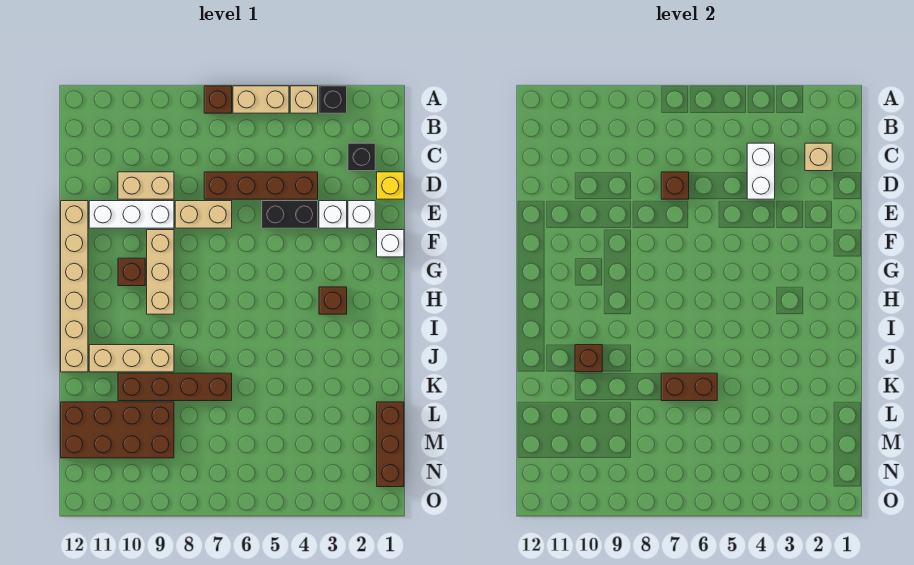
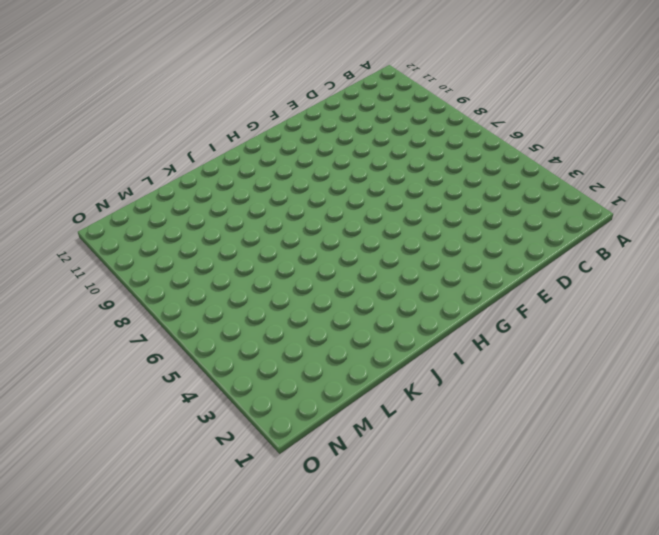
none -> black 1x1 brick [319,86,347,113]
none -> tan 1x1 brick [290,86,318,113]
none -> tan 1x2 brick [233,86,289,113]

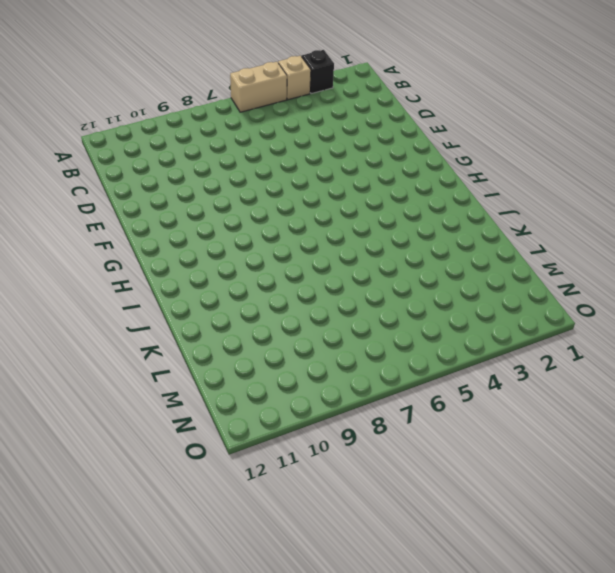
none -> brown 1x1 brick [204,86,232,113]
none -> black 1x1 brick [348,143,375,171]
none -> yellow 1x1 brick [377,172,404,199]

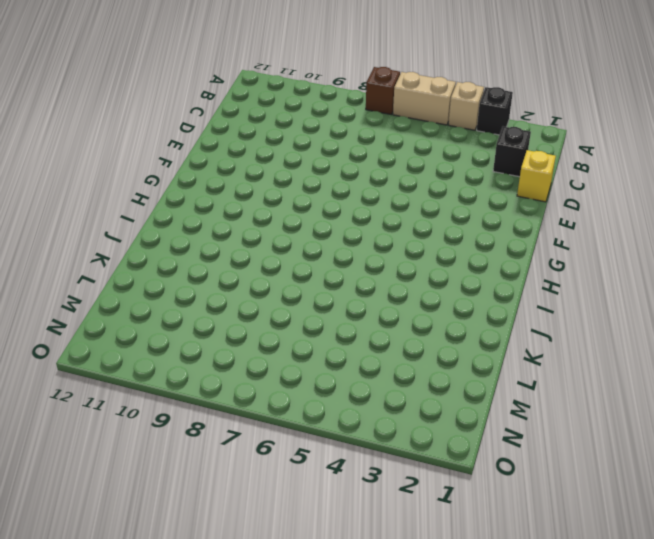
none -> brown 1x4 brick [204,172,318,199]
none -> tan 1x2 brick [118,172,174,199]
none -> white 1x1 brick [348,201,375,228]

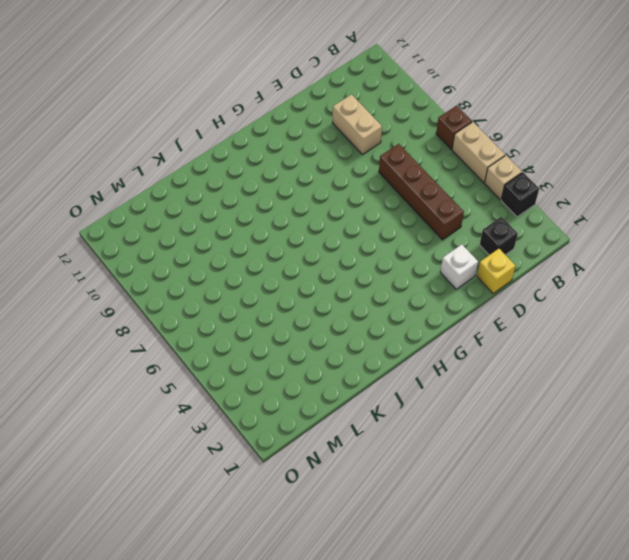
none -> white 1x1 brick [319,201,347,228]
none -> black 1x2 brick [262,201,318,228]
none -> tan 1x2 brick [175,201,232,228]

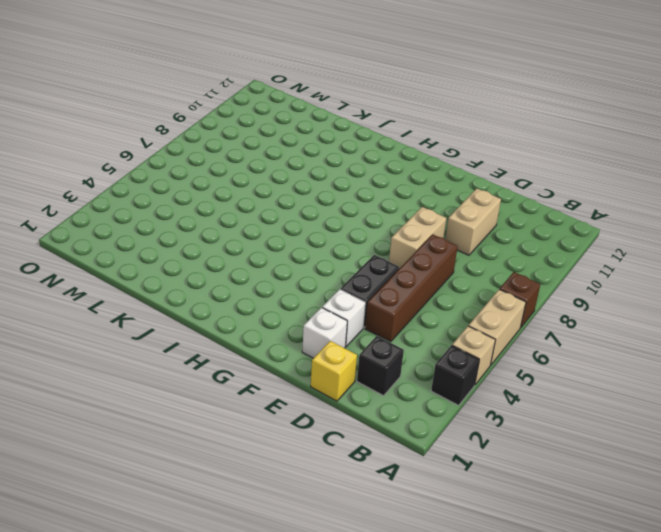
none -> white 1x3 brick [89,201,174,228]
none -> tan 1x6 brick [61,201,88,372]
none -> white 1x1 brick [377,230,404,257]

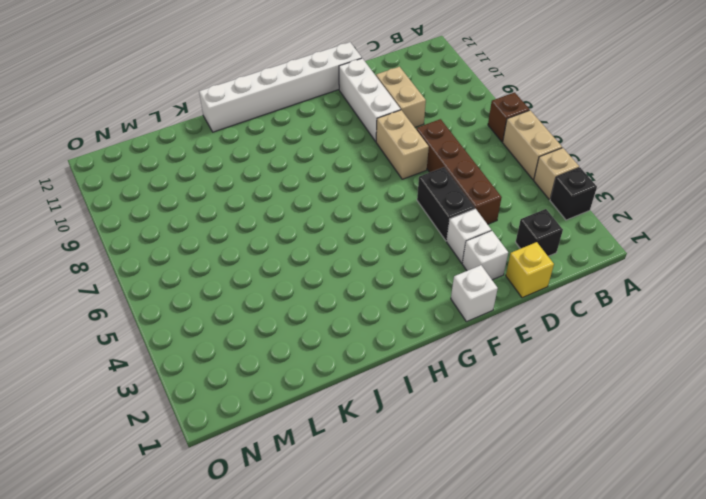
white 1x6 brick [199,42,362,132] -> tan 1x6 brick [61,201,88,372]
none -> tan 1x3 brick [147,230,174,314]
none -> brown 1x1 brick [118,258,145,286]
none -> brown 1x1 brick [319,287,347,314]

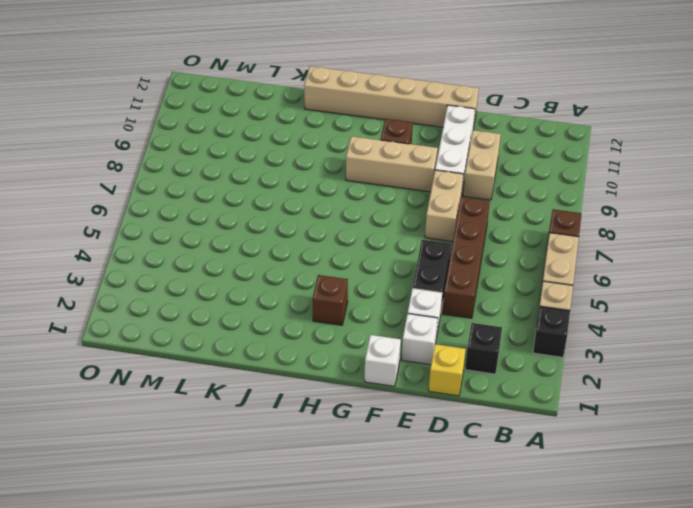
none -> tan 1x3 brick [89,345,174,372]
none -> brown 1x4 brick [118,373,232,401]
none -> brown 1x3 brick [377,402,404,487]

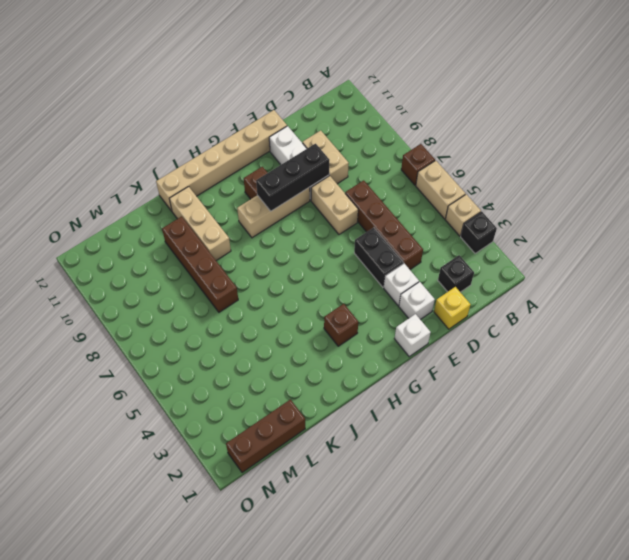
black 1x3 brick [256,144,329,211] -> none
none -> brown 2x4 brick [61,402,174,458]
none -> tan 1x1 brick [805,143,832,171]
none -> white 1x2 brick [747,143,775,199]

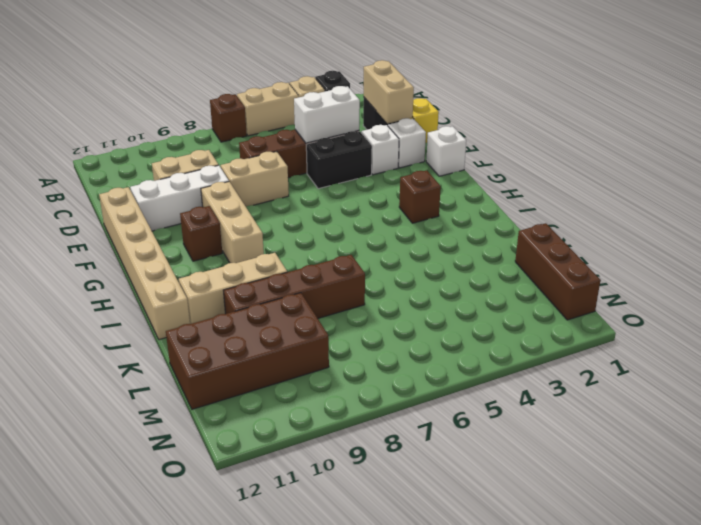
tan 1x2 brick [364,60,414,123] -> tan 1x1 brick [805,143,832,171]
white 1x2 brick [294,86,360,143] -> white 1x2 brick turned to [747,143,775,199]
none -> brown 1x1 brick [661,172,689,199]
none -> brown 1x1 brick [575,345,602,372]
none -> brown 1x2 brick [661,373,717,401]

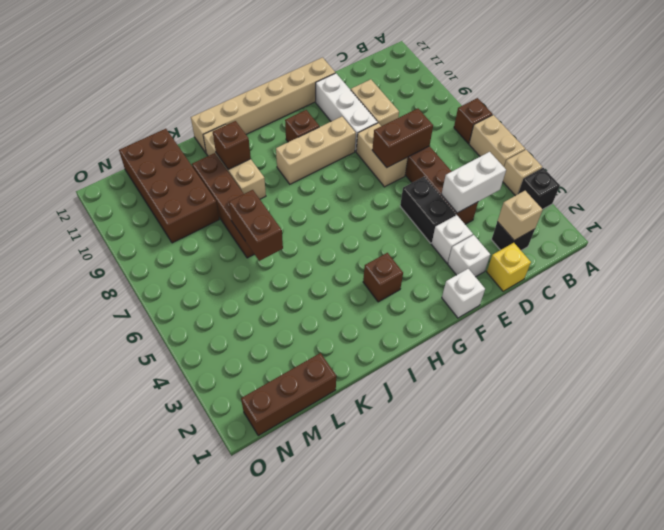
brown 1x2 brick [372,109,433,167] -> brown 1x1 brick [661,172,689,199]

